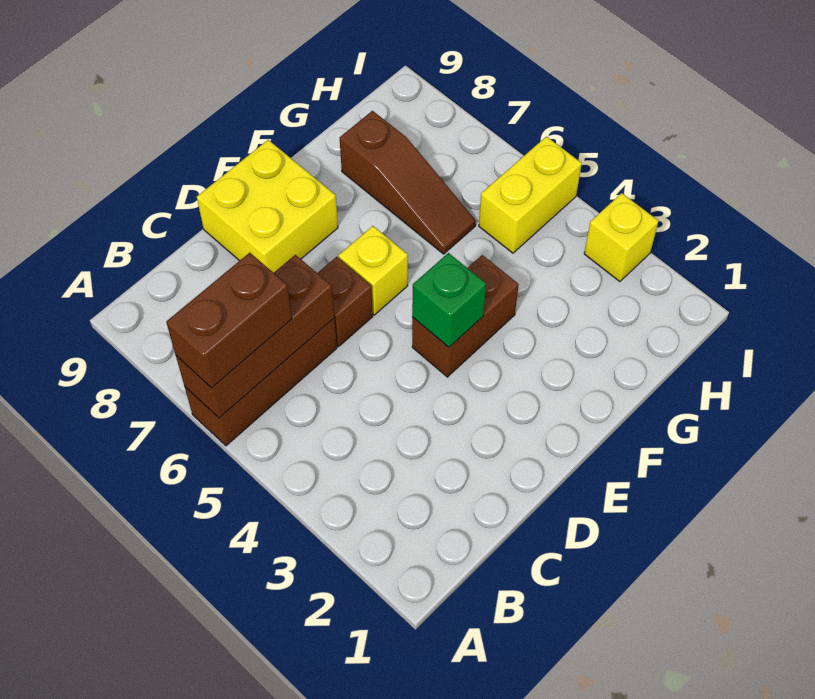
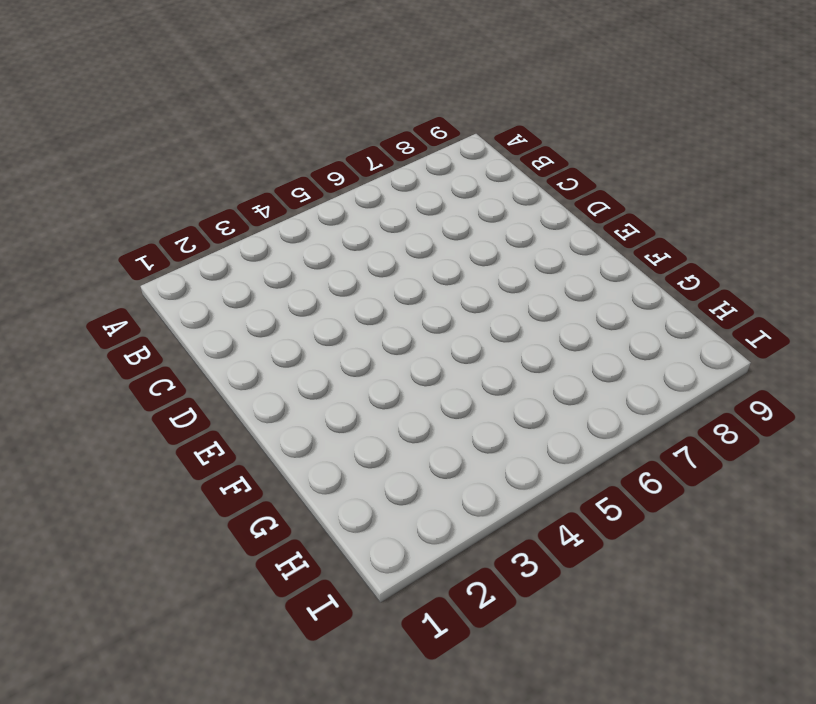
none -> brown 1x3 brick [185,319,337,446]
none -> brown 1x1 brick [318,257,373,346]

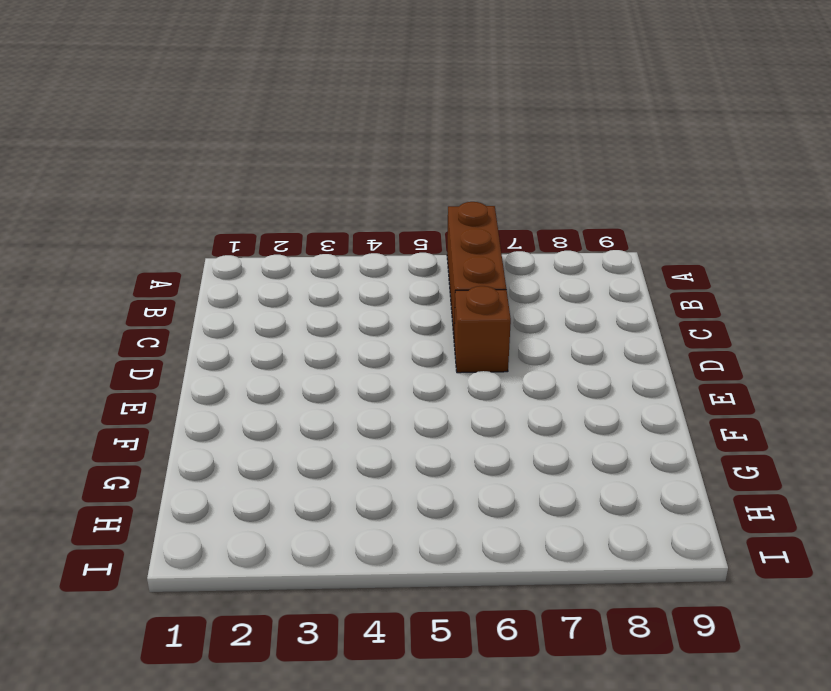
none -> yellow 2x2 brick [197,140,338,273]
none -> brown 1x2 brick [412,255,519,377]

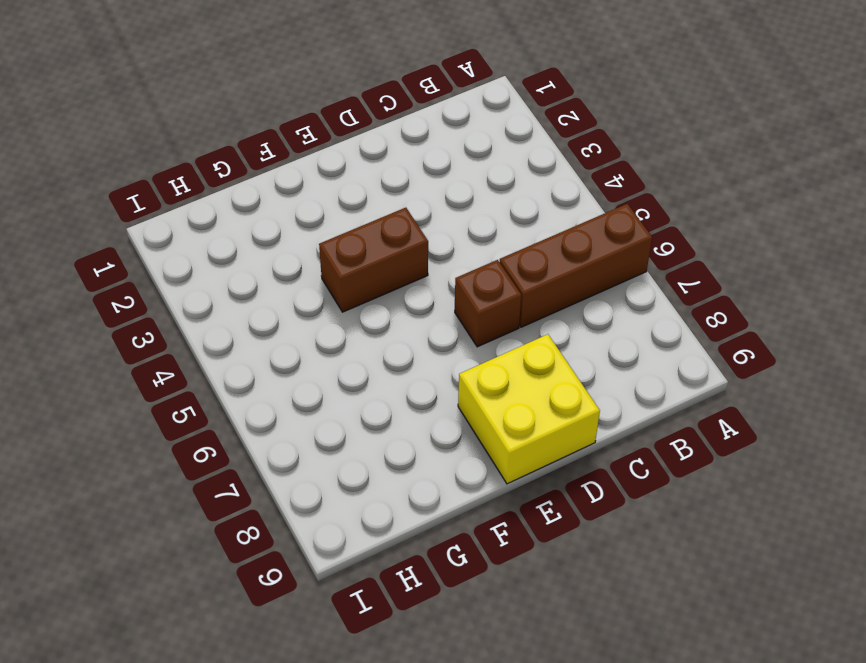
none -> yellow 1x1 brick [338,226,408,315]
none -> brown 1x3 slope [340,111,476,254]

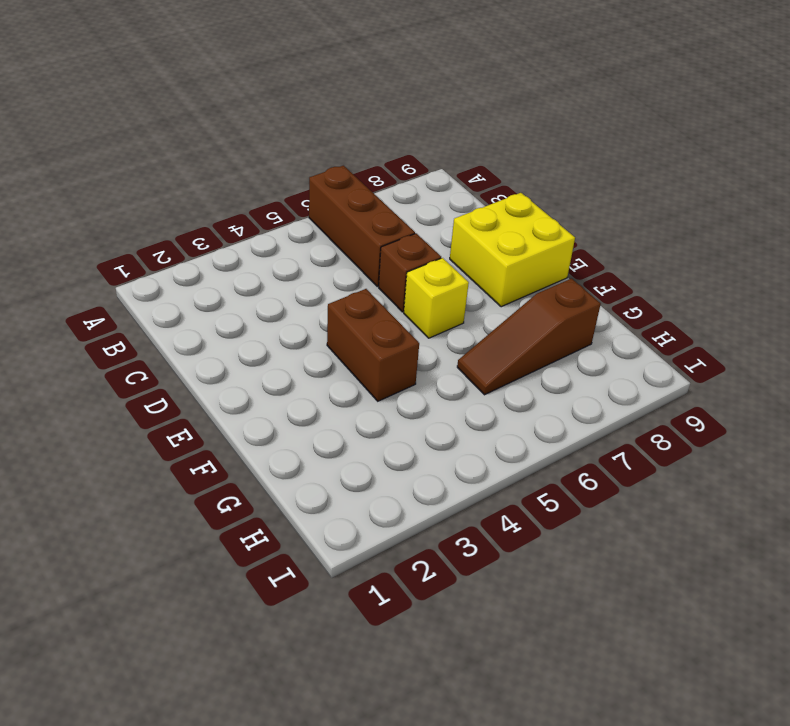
none -> yellow 1x2 brick [479,137,582,253]
none -> yellow 1x1 brick [584,193,658,282]

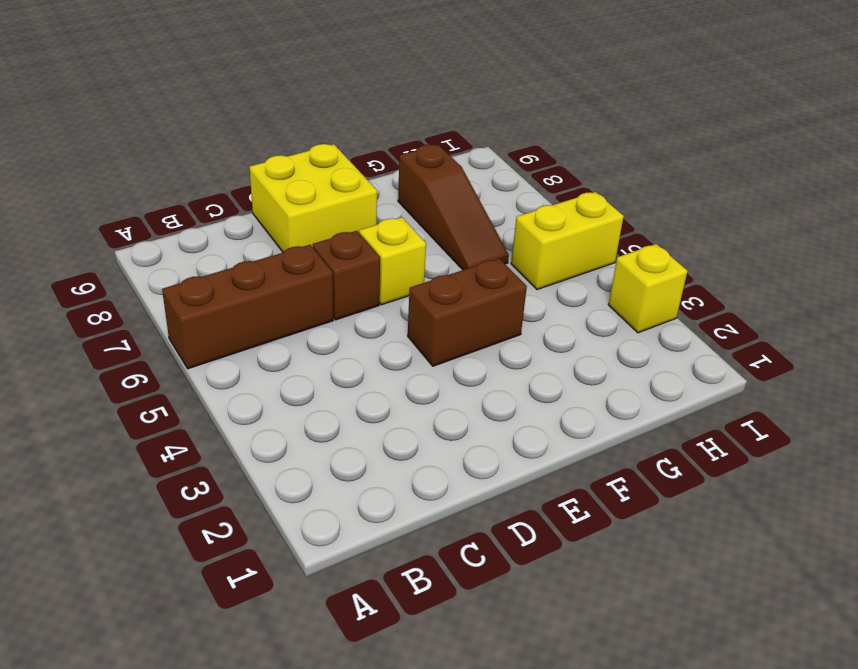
none -> brown 1x3 brick [176,255,334,418]
none -> green 1x1 brick [412,253,486,347]

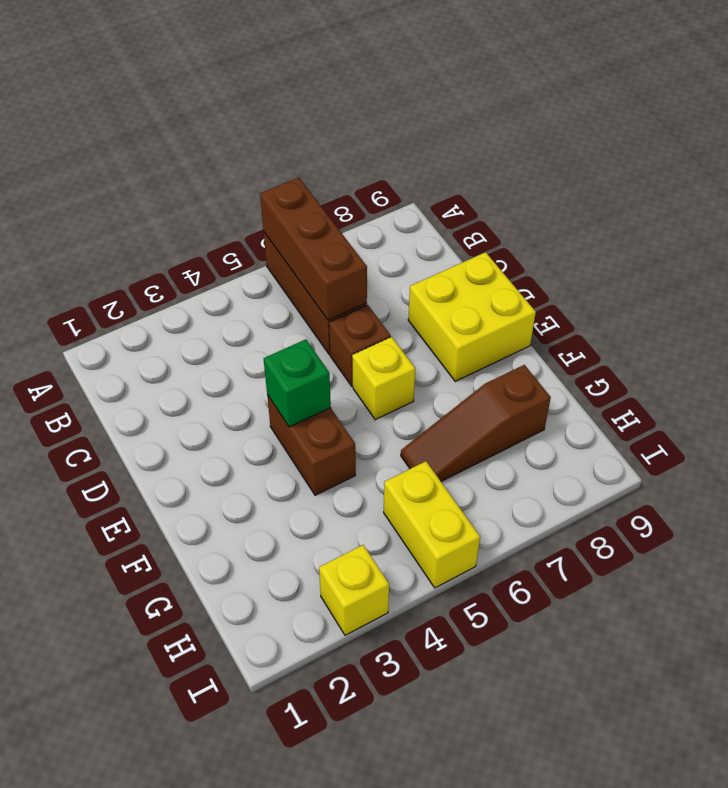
none -> brown 1x2 brick [166,253,292,388]

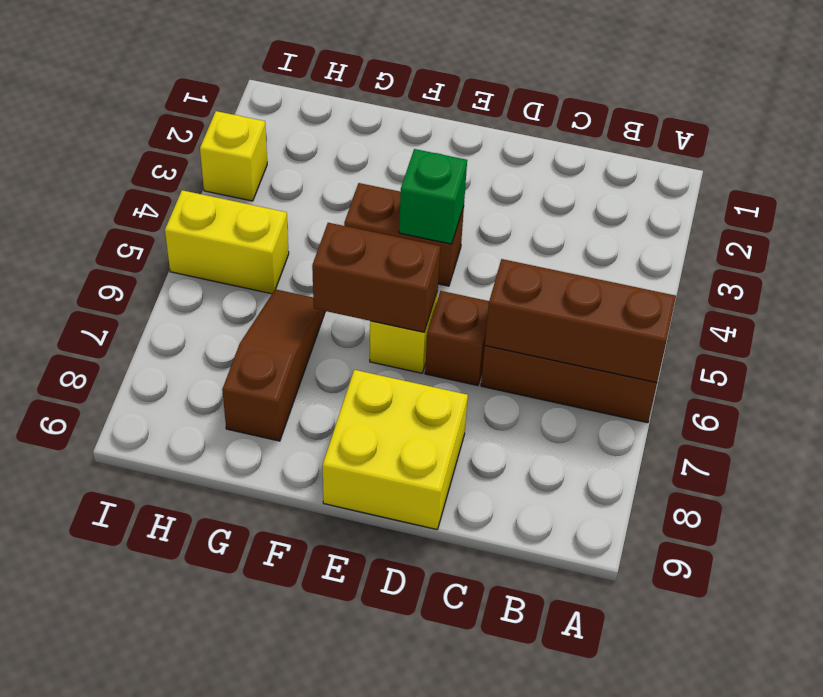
brown 1x2 brick [312,223,440,333] -> brown 1x2 brick moved to [166,253,292,388]

